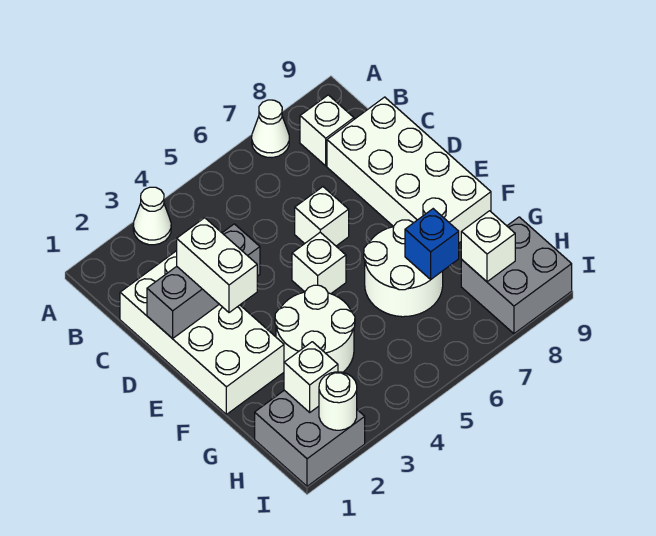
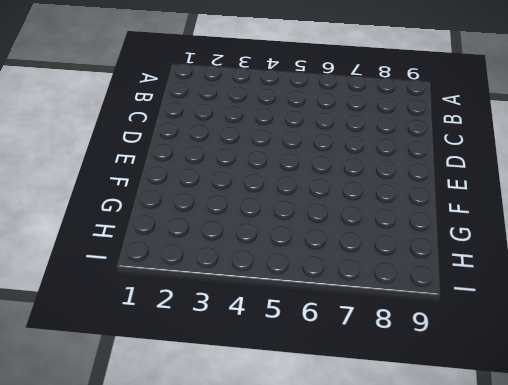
none -> white 1x1 cone [133,187,171,245]
none -> white 1x1 cone [252,100,289,158]
none -> white 1x1 brick [300,95,354,166]

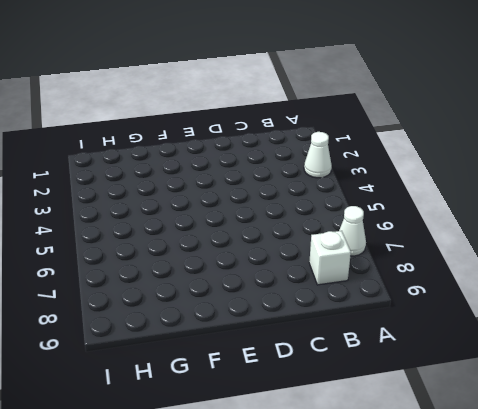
none -> white 2x4 brick [120,251,284,414]
none -> white 2x4 brick [327,97,491,243]
none -> white 1x1 brick [295,187,349,246]

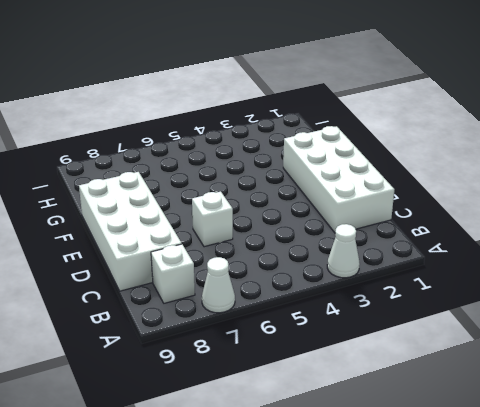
none -> white 1x1 brick [292,232,346,294]
none -> white 2x2 round brick [275,285,355,372]
none -> white 2x2 round brick [364,220,443,317]

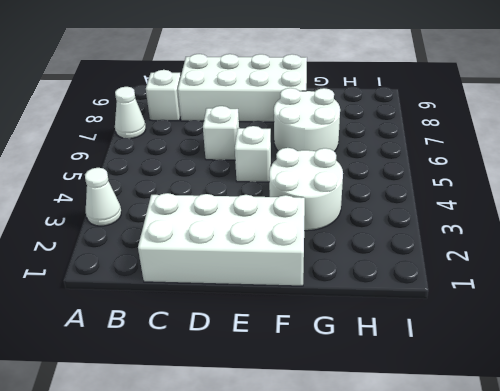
none -> grey 2x2 brick [255,390,365,486]
none -> grey 2x2 brick [461,217,572,334]
none -> grey 1x3 brick [147,224,260,339]

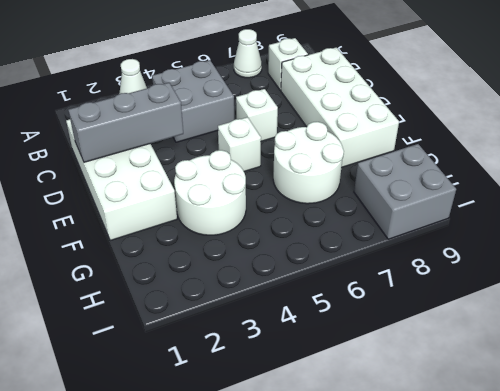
grey 2x2 brick [152,60,234,142] -> grey 2x2 brick moved to [255,390,365,486]
none -> blue 1x1 brick [405,209,459,280]
none -> white 1x1 brick [284,342,338,412]
none -> white 1x1 brick [461,211,515,282]

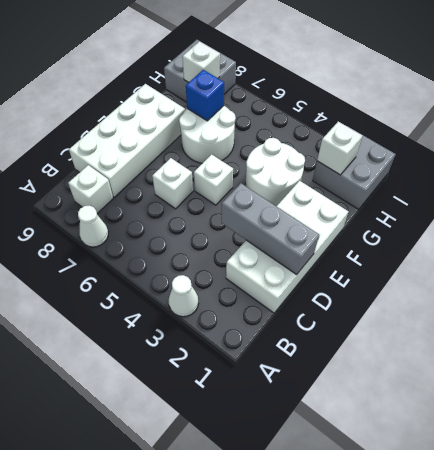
none -> white 1x1 round brick [319,372,357,430]
none -> white 1x2 brick [177,218,257,313]

